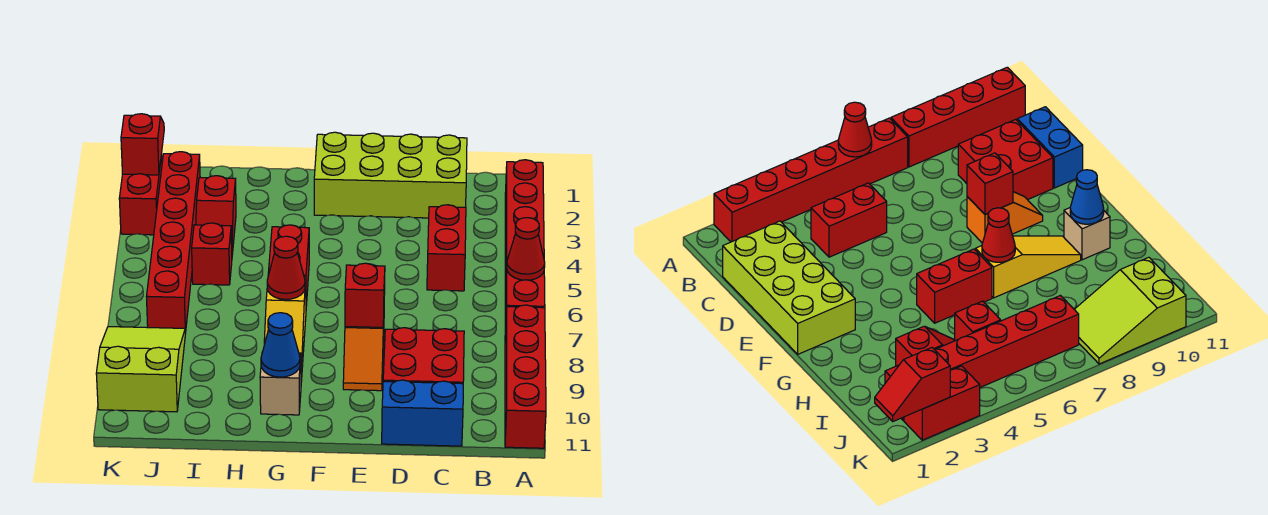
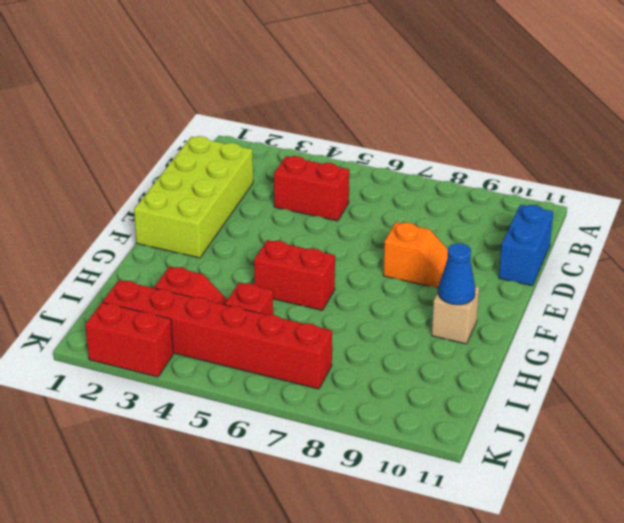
none -> red 1x6 brick [505,160,545,333]
none -> red 1x4 brick [505,305,546,448]
none -> red 2x2 brick [383,328,464,384]

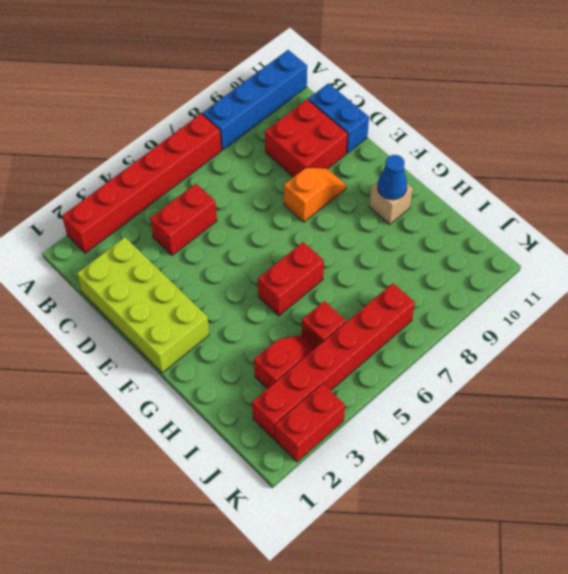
blue 1x4 brick [202,50,307,150] -> red 1x4 brick [505,305,546,448]
none -> yellow 1x3 slope [264,276,306,382]
none -> lime 2x3 slope [96,327,185,412]
none -> red 1x1 cone [507,218,545,280]

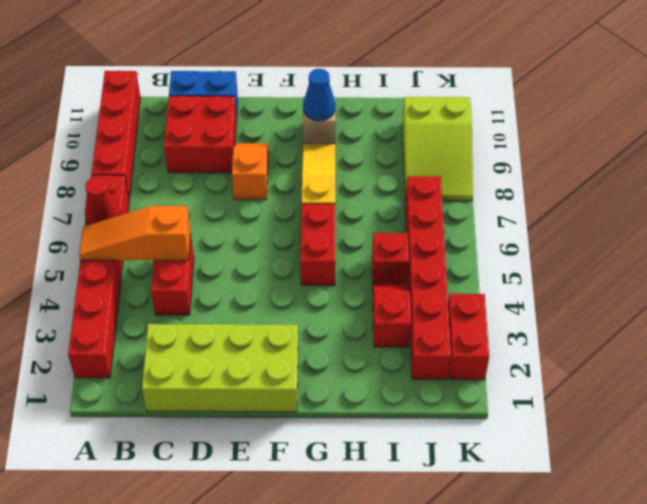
orange 1x3 slope [79,206,191,260] -> none
none -> red 1x1 brick [345,263,385,327]
none -> red 1x1 cone [267,236,305,300]
none -> red 1x2 slope [121,114,164,175]

